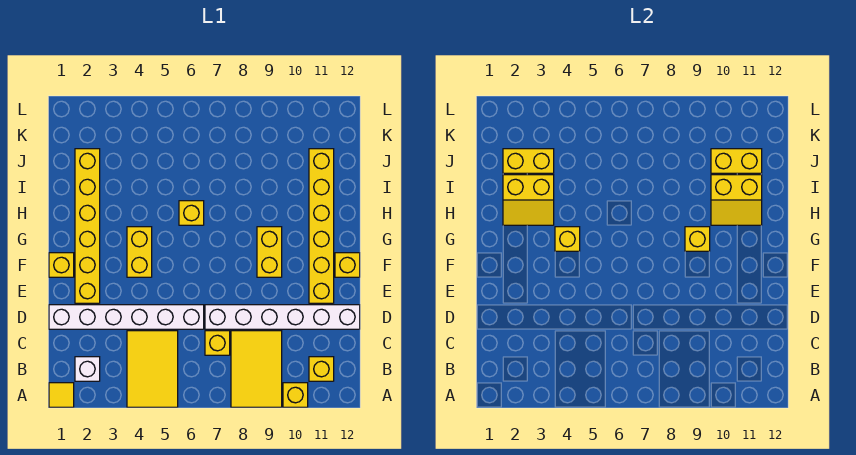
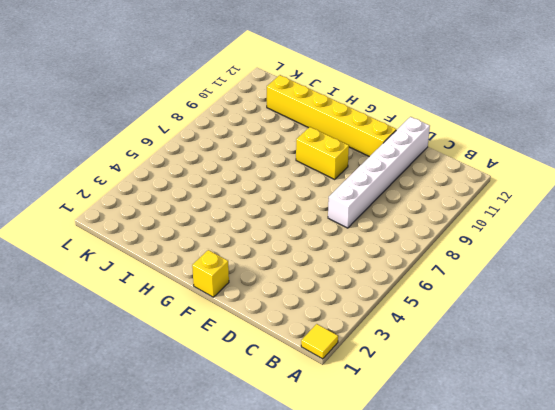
none -> yellow 2x3 tile [127,331,178,407]
none -> yellow 2x3 tile [231,331,282,407]
none -> yellow 1x1 brick [283,383,308,407]

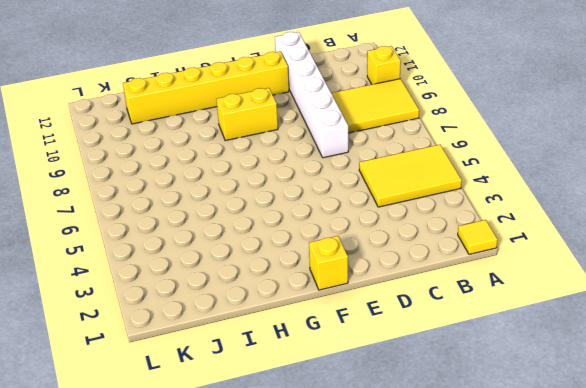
none -> white 1x1 brick [75,357,100,381]
none -> yellow 1x1 brick [309,357,334,381]
none -> yellow 1x1 brick [205,331,230,355]

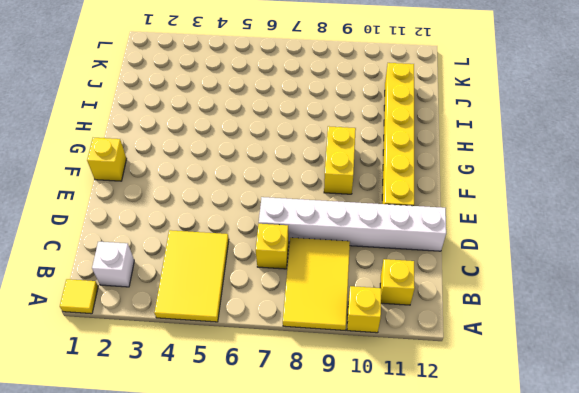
none -> white 1x6 brick [49,305,204,329]
none -> yellow 1x6 brick [75,149,100,303]
none -> yellow 1x2 brick [127,227,152,277]

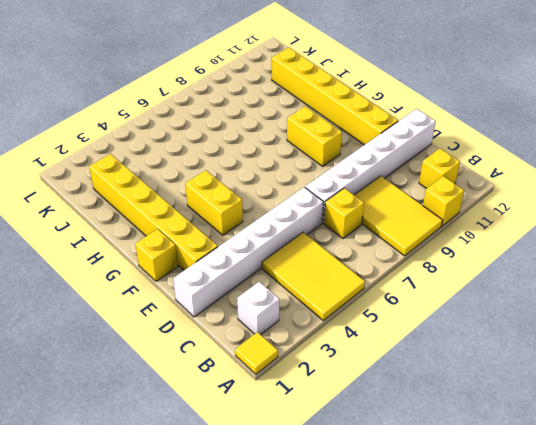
none -> yellow 1x1 brick [335,253,360,277]
none -> yellow 1x1 brick [179,201,204,225]
none -> yellow 1x1 brick [555,227,580,251]

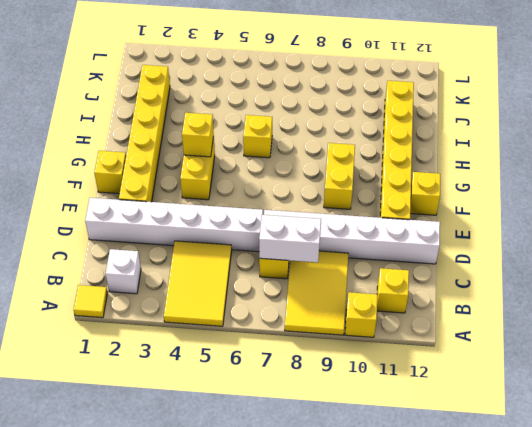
white 1x2 brick [259,215,321,262] -> none
none -> yellow 1x1 brick [685,227,710,251]
none -> yellow 2x2 slope [503,175,554,225]
none -> yellow 2x2 slope [711,175,762,225]

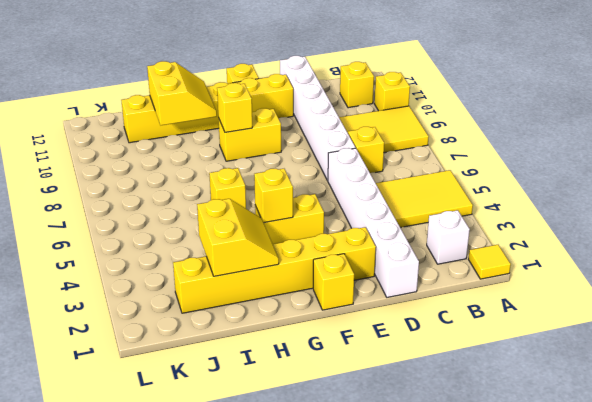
none -> yellow 1x2 brick [503,149,554,173]
none -> yellow 1x2 brick [711,149,762,173]

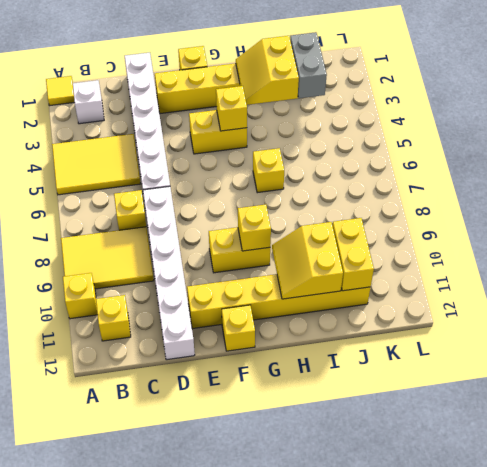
grey 1x2 brick [290,32,327,98] -> yellow 1x2 brick [503,149,554,173]

